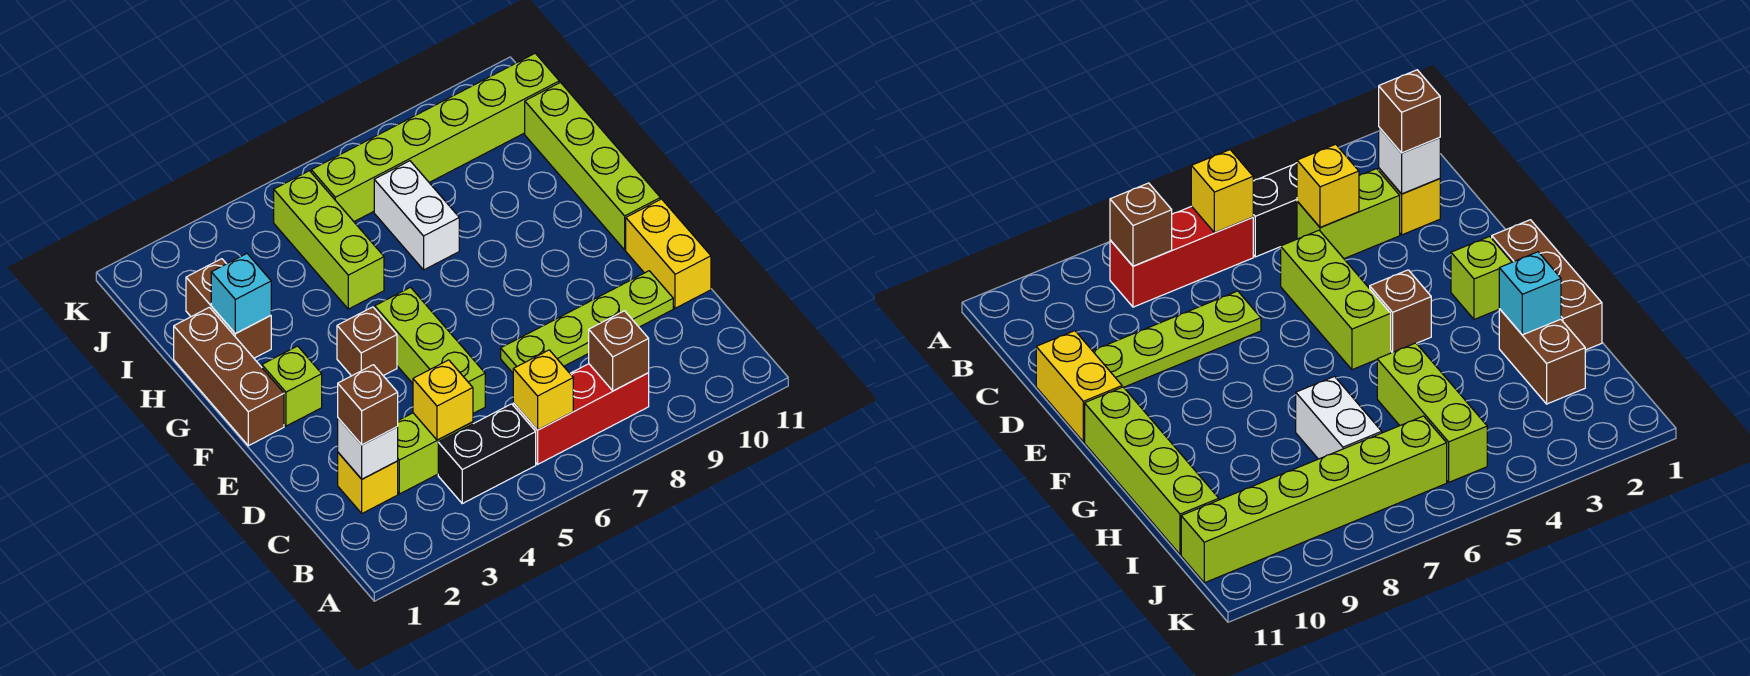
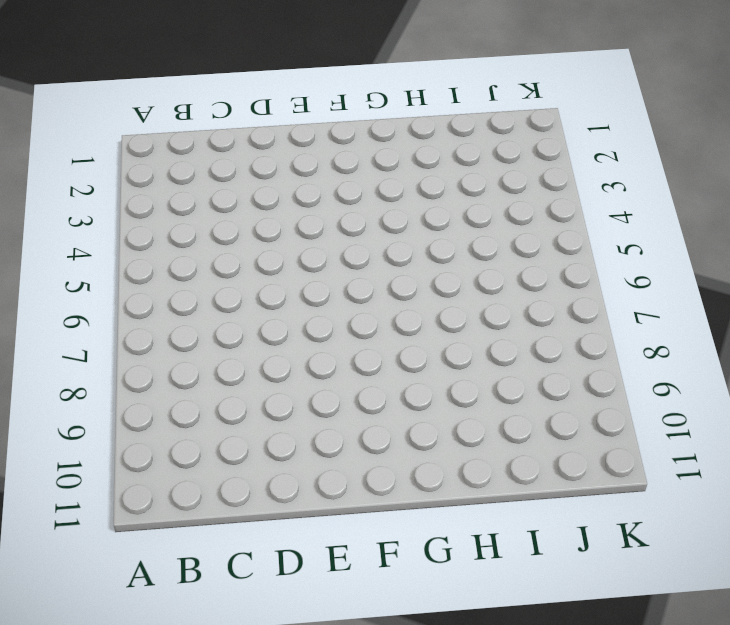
none -> black 1x2 brick [438,404,536,504]
none -> red 1x3 brick [513,364,649,464]
none -> yellow 1x1 brick [338,453,398,513]

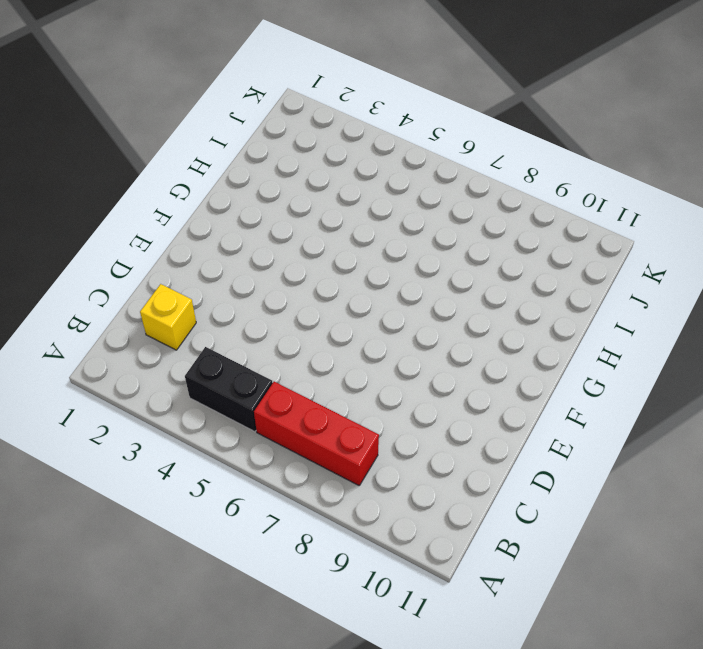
none -> lime 1x2 brick [397,413,473,494]
none -> lime 1x3 brick [375,287,485,413]
none -> lime 1x4 plate [501,271,673,373]

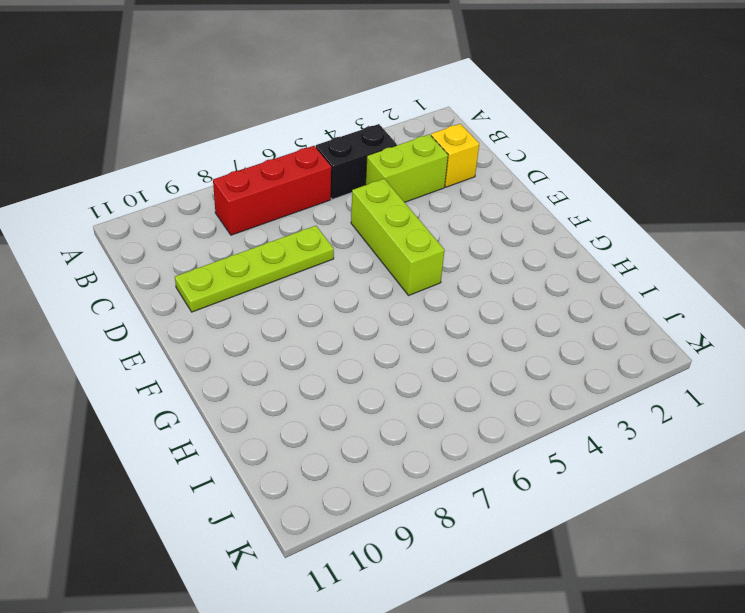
none -> yellow 1x2 brick [626,199,711,308]
none -> brown 1x3 brick [174,307,284,446]
none -> lime 1x1 brick [262,346,322,426]

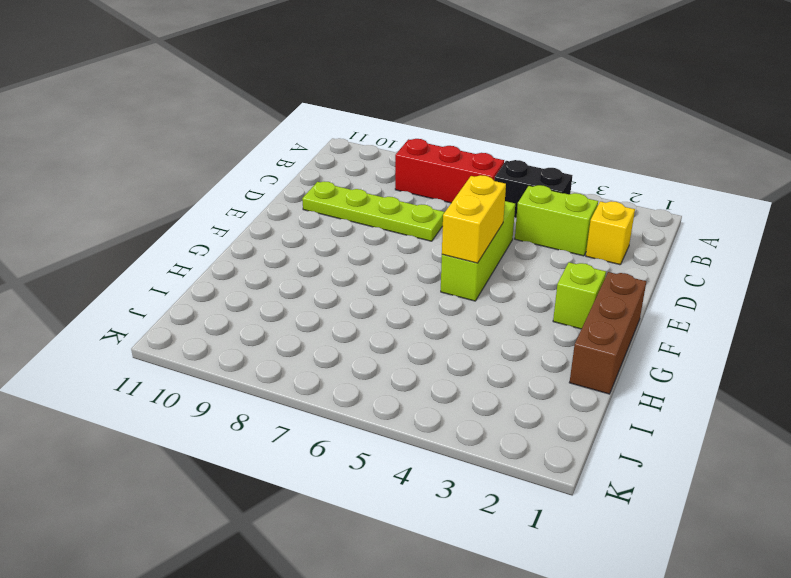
yellow 1x2 brick [442,175,506,263] -> yellow 1x2 brick moved to [626,199,711,308]
none -> brown 1x1 brick [337,307,397,376]
none -> lime 1x4 brick [525,82,660,250]
none -> brown 1x2 brick [186,259,271,358]

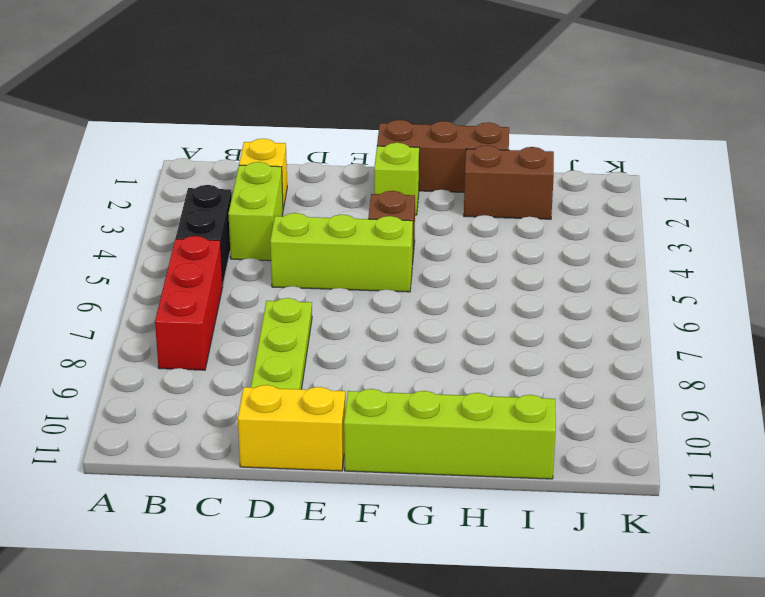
none -> lime 1x3 brick [274,171,384,309]
none -> white 1x2 brick [374,161,459,270]
none -> lime 1x6 brick [311,53,559,222]

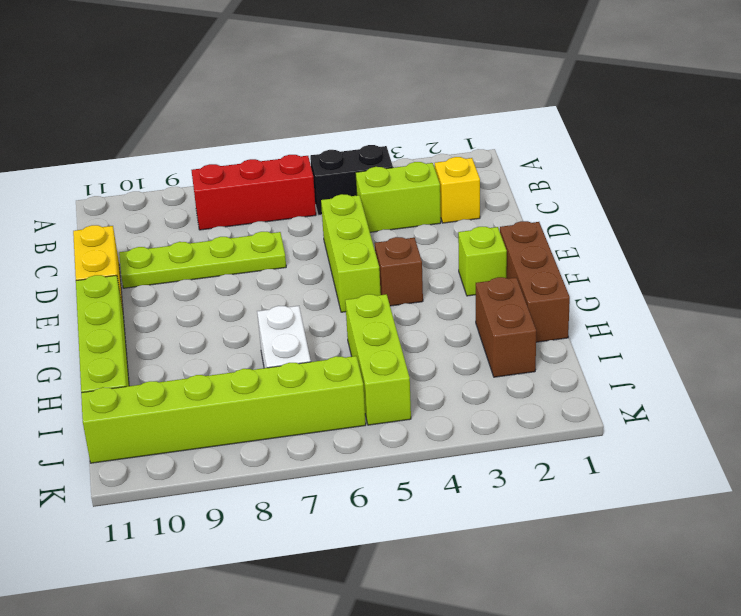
none -> yellow 1x1 brick [513,350,573,430]
none -> brown 1x1 brick [589,311,649,391]
none -> white 1x1 brick [338,418,398,479]

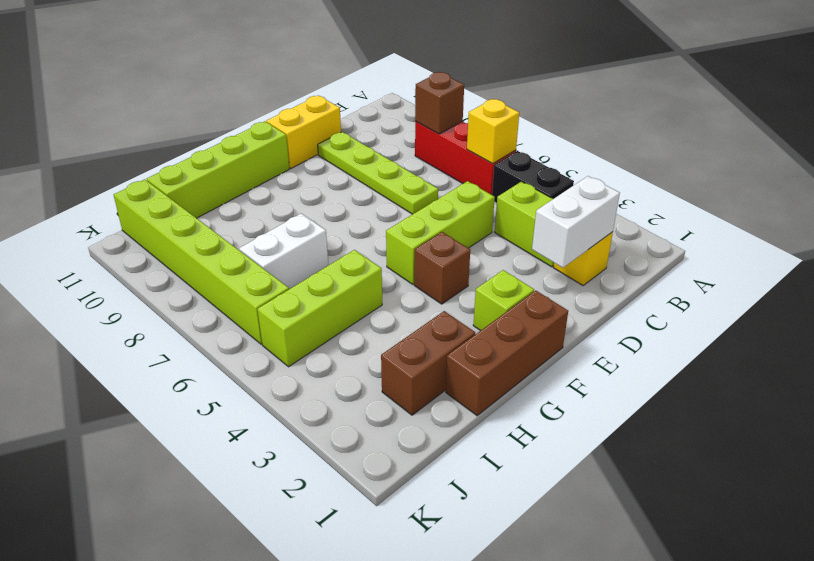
white 1x2 brick [532,176,620,268] -> white 1x1 brick [338,418,398,479]
none -> yellow 1x1 brick [413,360,473,440]
none -> cyan 1x1 brick [211,254,271,334]
none -> brown 1x1 brick [338,365,398,445]

